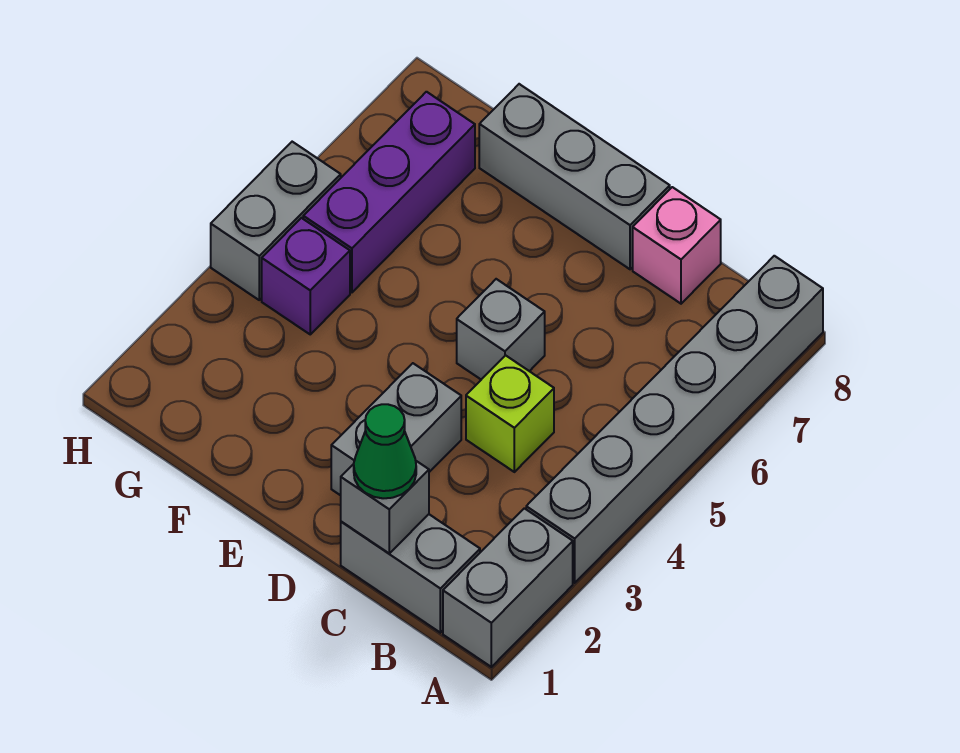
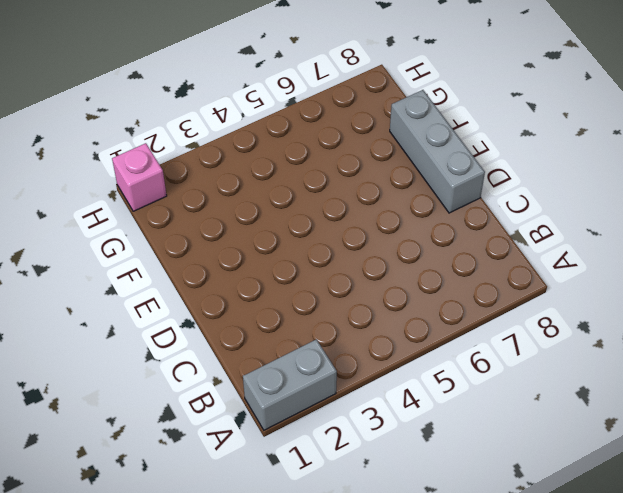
pink 1x1 brick [112,143,167,211] -> pink 1x1 brick moved to [633,187,721,304]
none -> grey 1x6 brick [526,256,823,583]
none -> grey 1x2 brick [341,514,480,633]
none -> lime 1x1 brick [466,355,554,472]

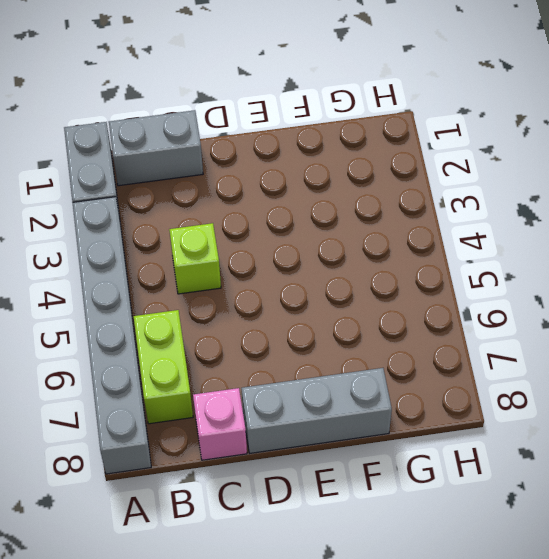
lime 1x2 brick [134,310,193,424] -> none
none -> grey 1x2 brick [331,363,461,495]
none -> grey 1x1 brick [457,279,545,379]
none -> purple 1x1 brick [262,218,350,334]

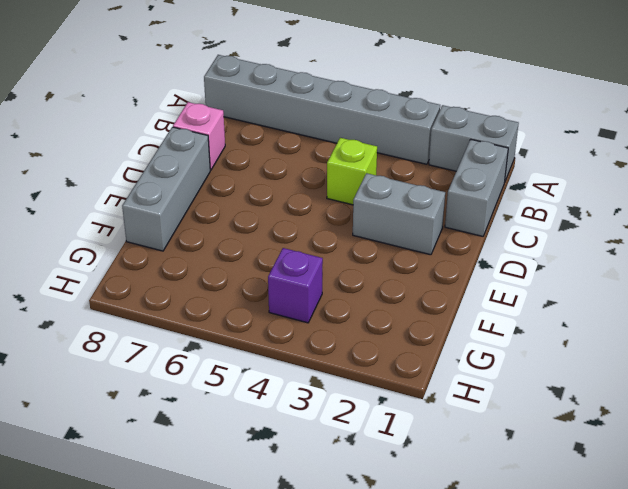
none -> grey 1x1 brick [457,279,545,379]
none -> purple 1x3 brick [303,92,475,292]
none -> grey 1x2 brick [211,142,341,300]

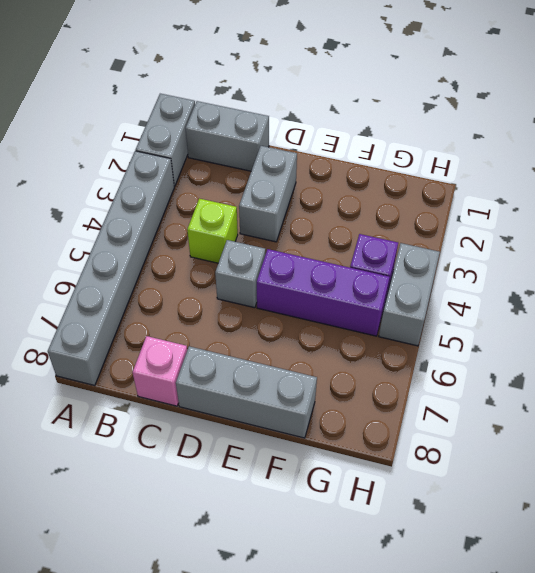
purple 1x3 brick [257,249,390,336] -> purple 1x3 brick turned to [303,92,475,292]
none -> grey 1x1 brick [341,461,429,553]
none -> green 1x1 cone [354,404,416,498]

